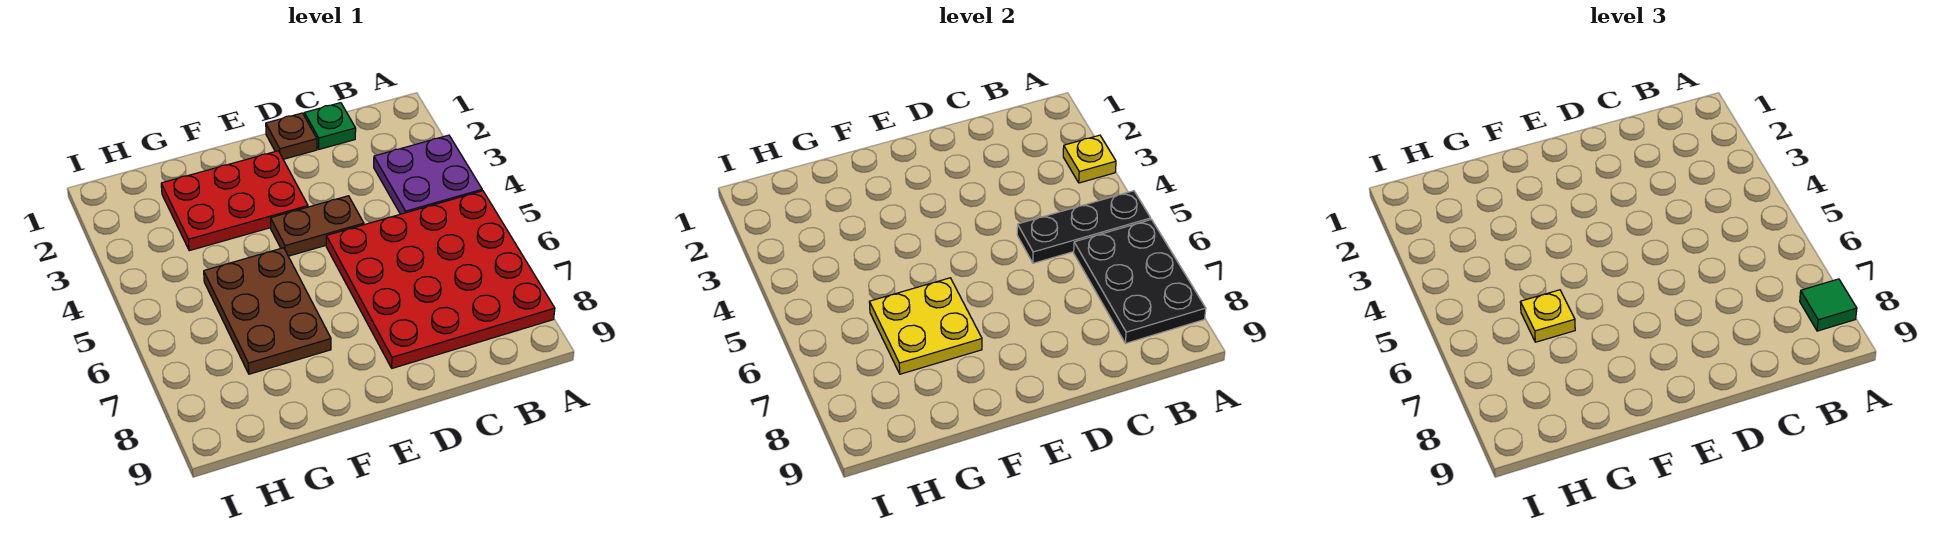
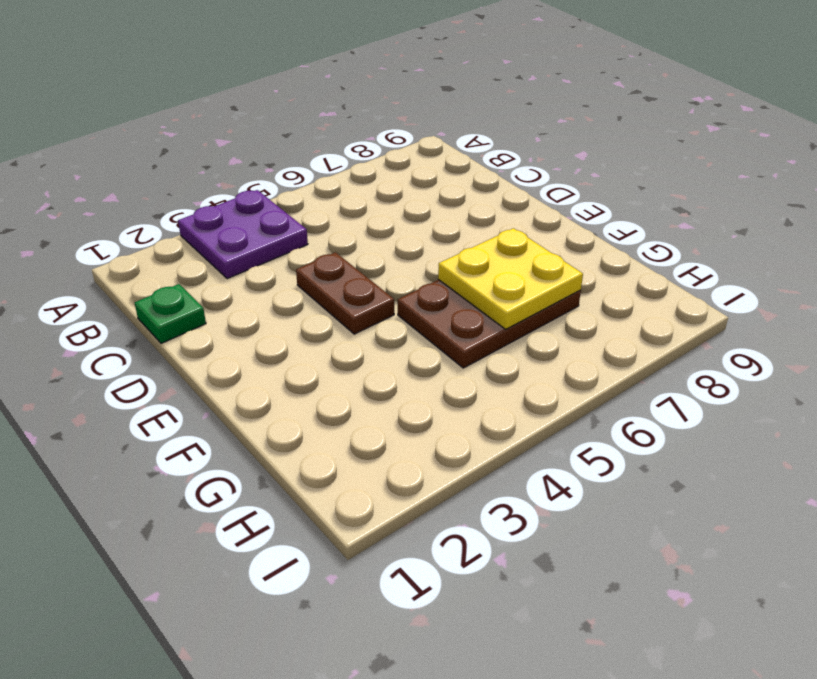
none -> red 4x4 plate [326,191,555,368]
none -> brown 1x1 plate [266,113,317,159]
none -> red 2x3 plate [161,151,308,251]

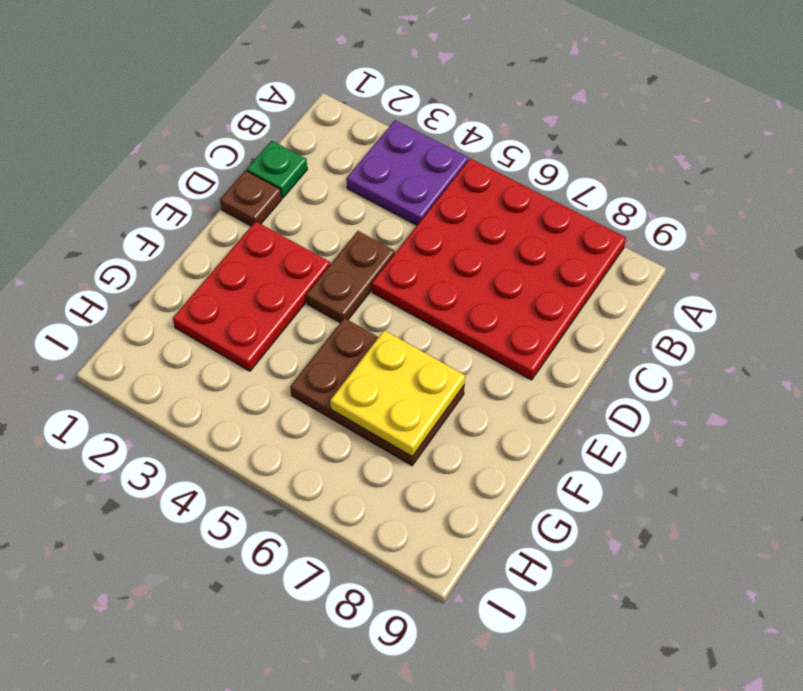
none -> yellow 1x1 plate [1063,135,1116,183]
none -> black 1x3 plate [1017,191,1151,263]
none -> black 2x3 plate [1074,220,1206,343]

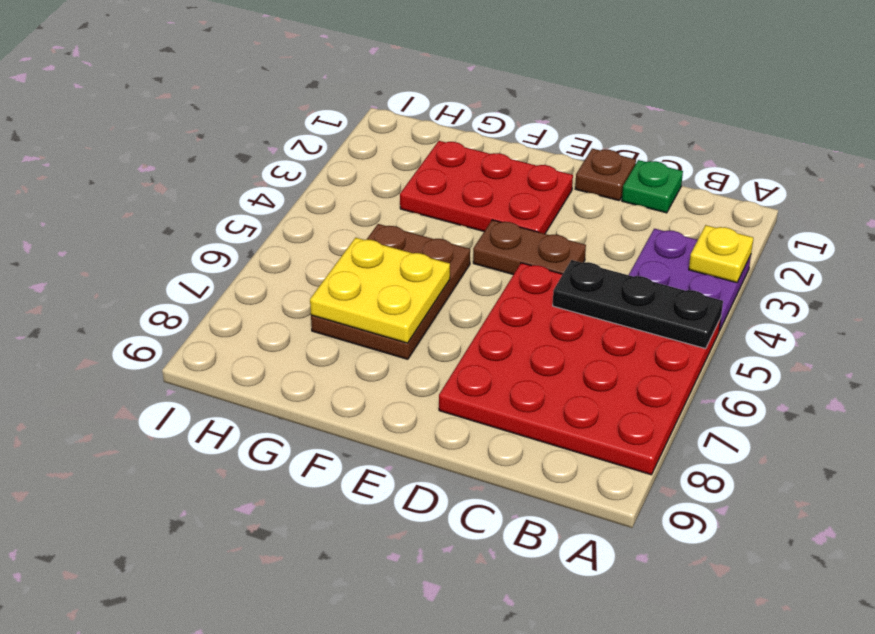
none -> black 2x3 plate [1074,220,1206,343]
none -> green 1x1 tile [1800,279,1857,331]
none -> yellow 1x1 plate [1520,290,1575,342]

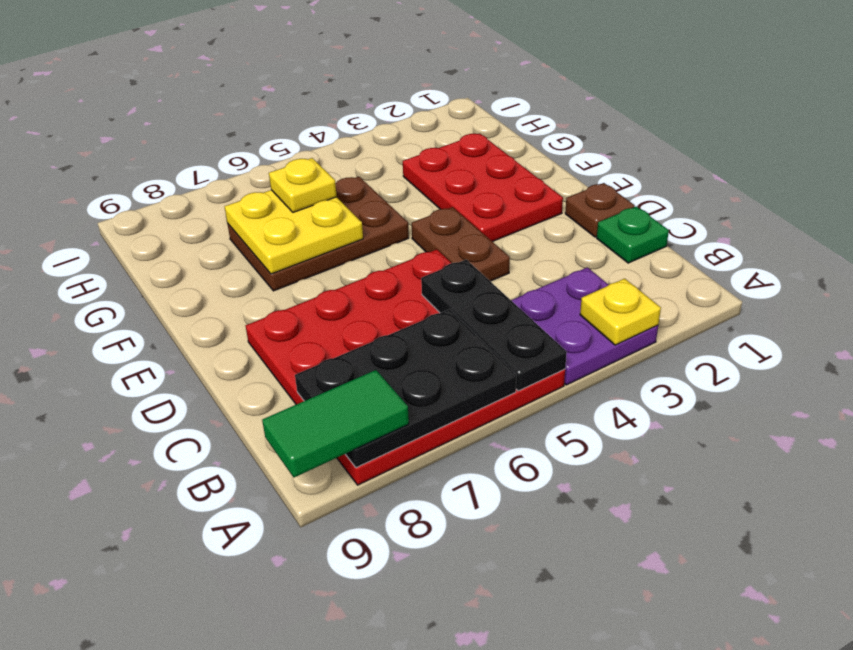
green 1x2 tile [262,370,409,477] -> green 1x1 tile [1800,279,1857,331]

